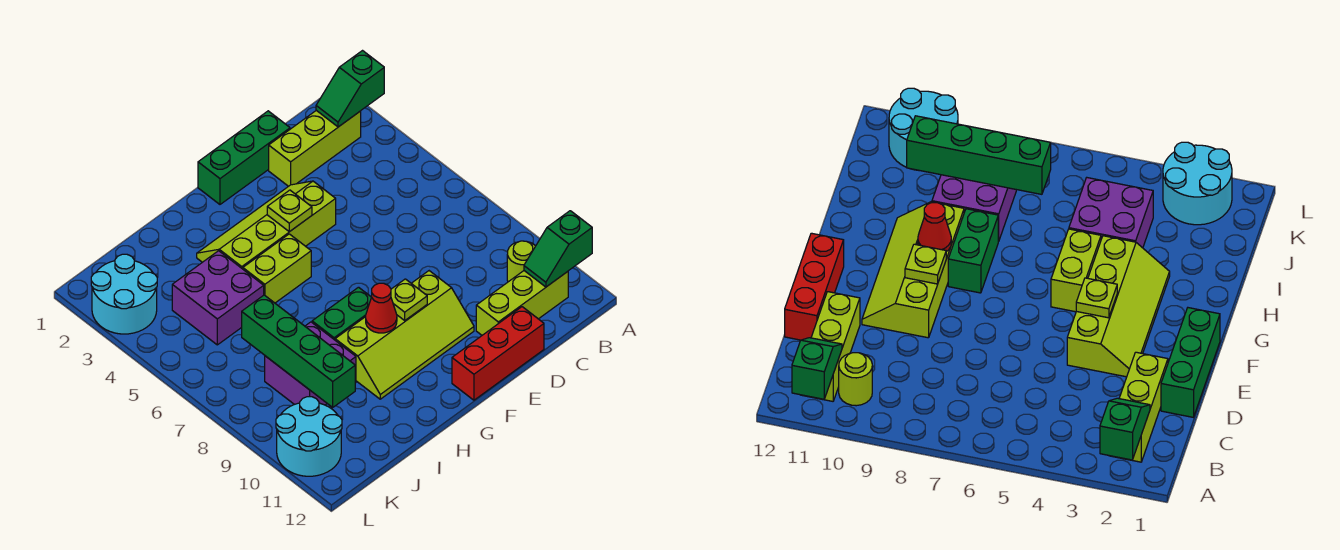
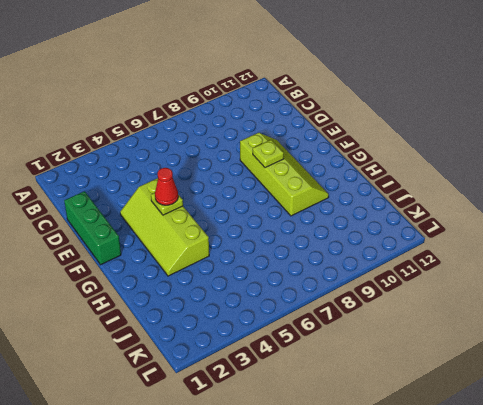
red 1x1 cone [155,168,178,205] -> red 1x1 cone moved to [366,283,397,333]
none -> lime 1x3 brick [269,110,361,186]
none -> lime 1x1 round brick [507,241,535,282]
none -> lime 1x3 brick [476,271,568,335]

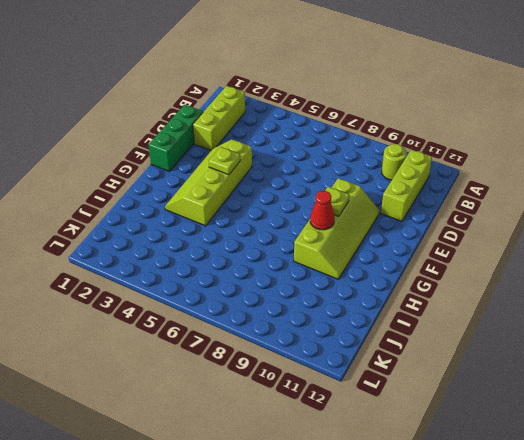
none -> red 1x3 brick [452,307,544,400]
none -> lime 1x2 brick [243,234,311,303]
none -> green 1x2 brick [312,287,371,340]

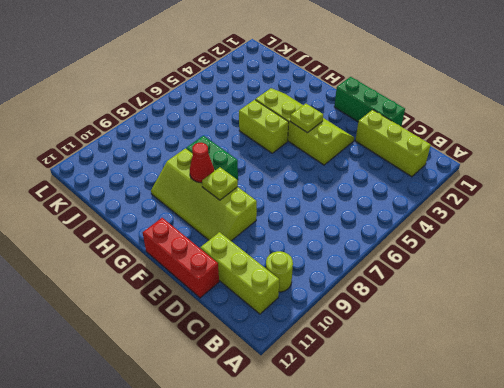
none -> purple 2x2 brick [172,251,264,345]
none -> purple 2x2 brick [265,322,356,405]
none -> cyan 2x2 round brick [91,254,157,334]

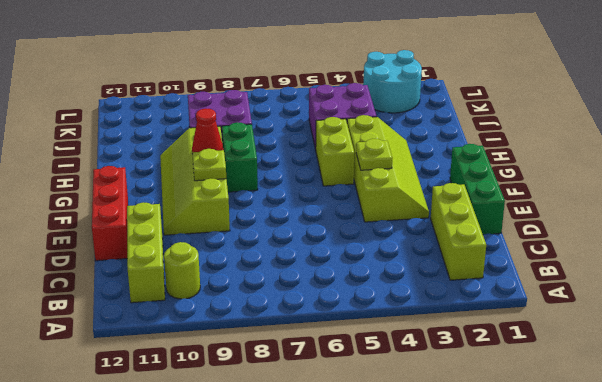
none -> cyan 2x2 round brick [276,397,342,476]
none -> green 1x2 slope [316,51,384,127]
none -> green 1x2 slope [524,211,592,287]

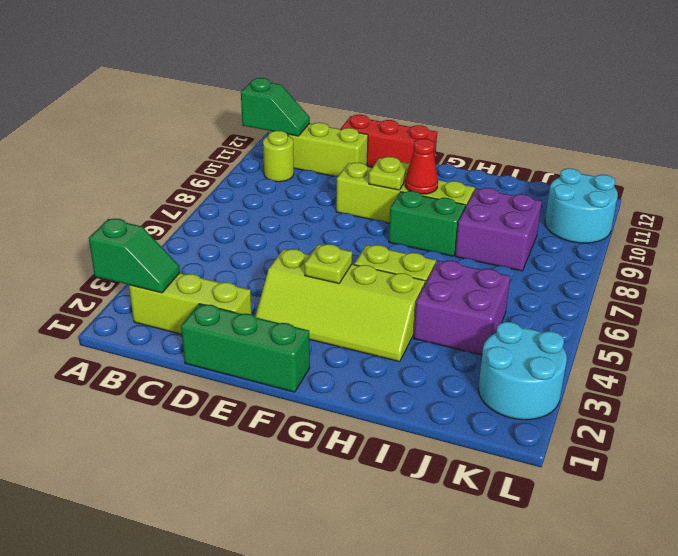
none -> green 1x4 brick [242,295,355,407]

